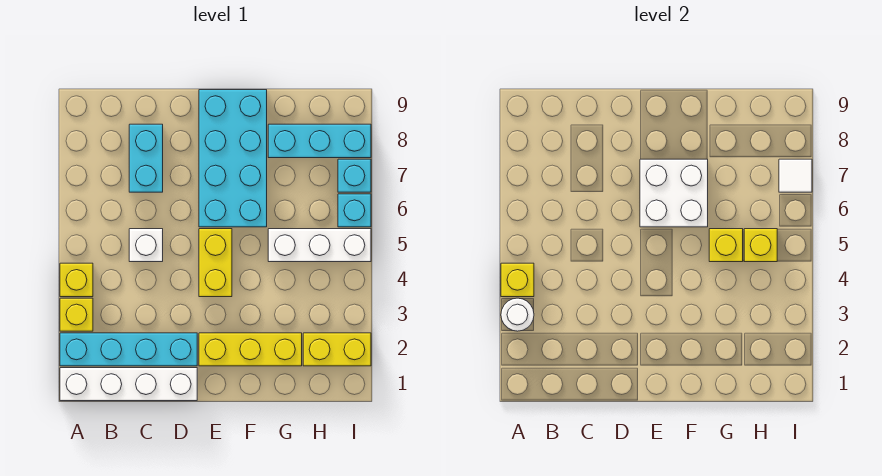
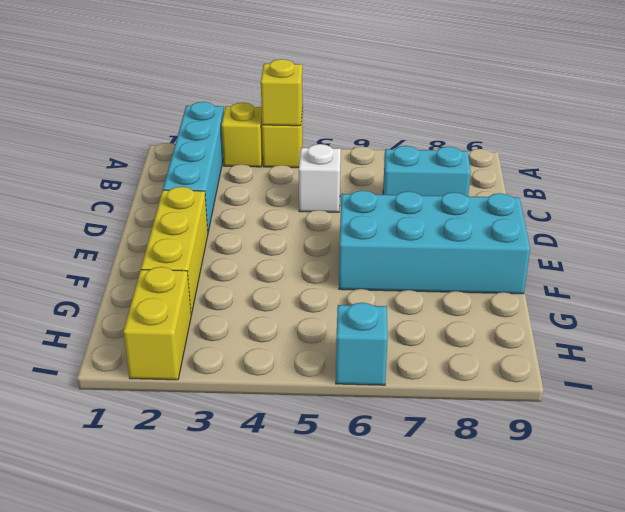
none -> white 1x4 brick [60,368,197,401]
none -> yellow 1x2 brick [199,229,232,297]
none -> white 1x3 brick [268,229,371,262]

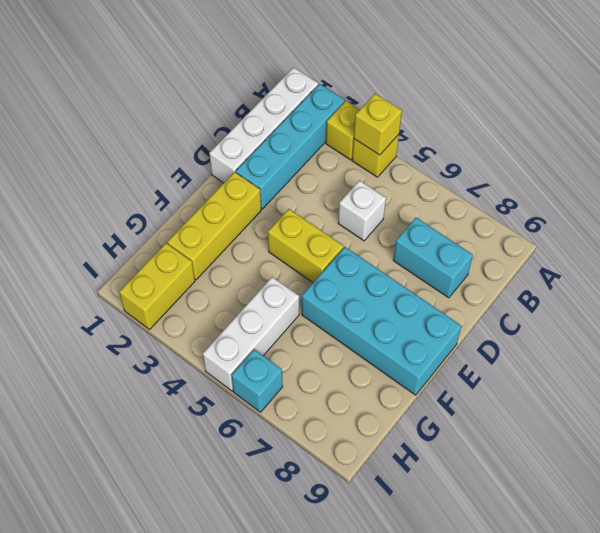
none -> cyan 1x3 brick [268,124,371,158]
none -> cyan 1x1 brick [338,159,371,192]
none -> white 1x1 round brick [501,298,534,331]

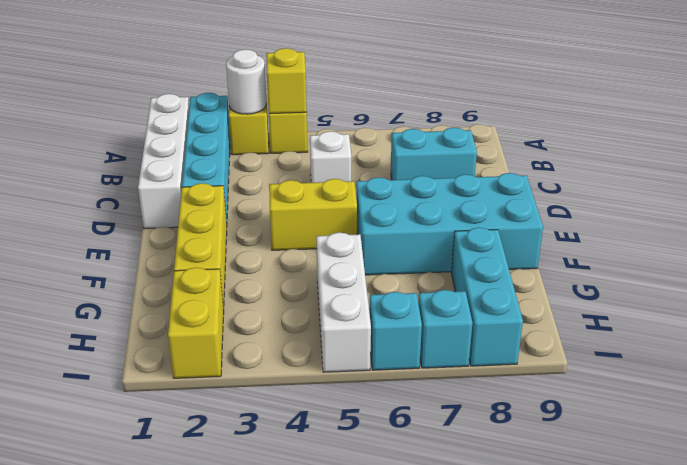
none -> white 2x2 brick [640,159,708,227]
none -> yellow 1x1 brick [709,229,743,262]
none -> yellow 1x1 brick [744,229,777,262]

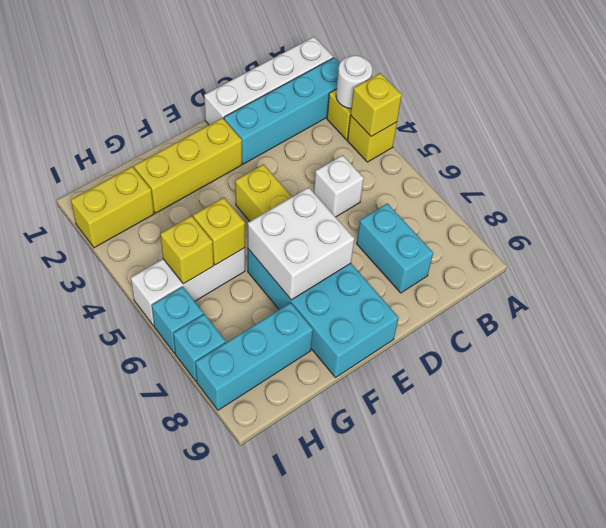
none -> white 1x1 tile [779,159,812,192]

